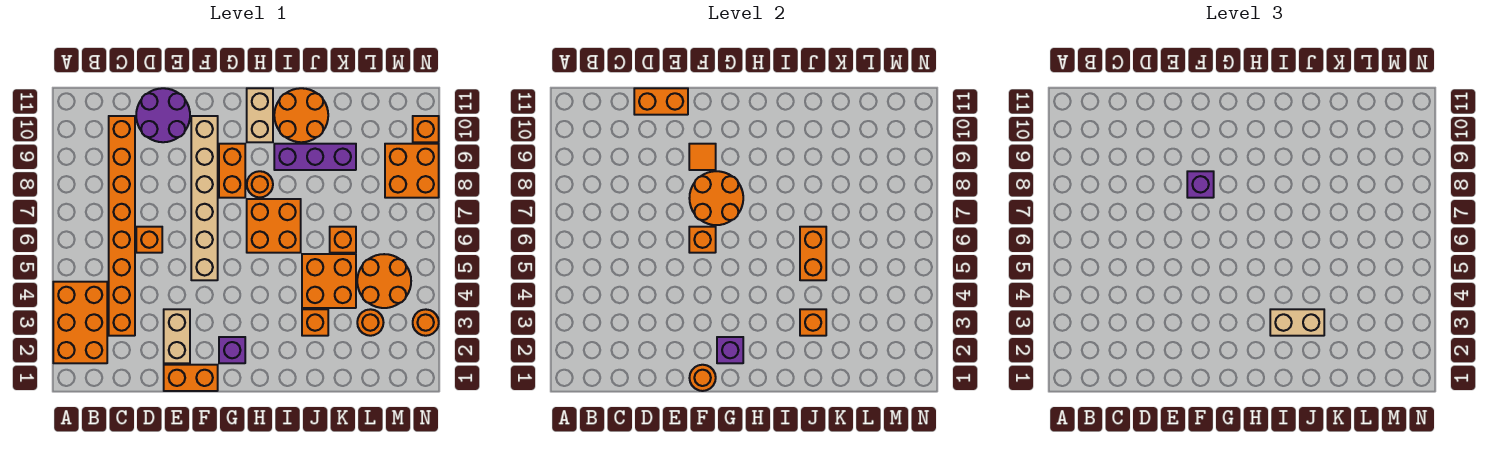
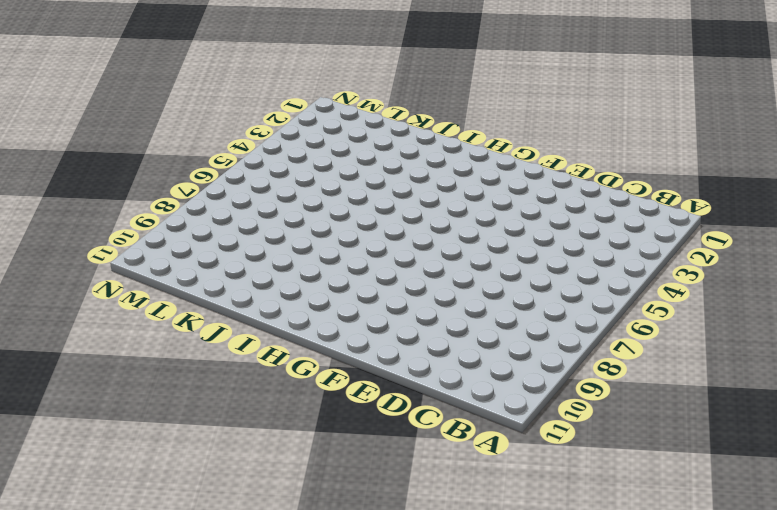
none -> orange 2x3 brick [53,282,107,363]
none -> orange 1x8 brick [109,116,135,336]
none -> orange 1x1 brick [136,227,162,253]
none -> purple 2x2 round brick [136,88,190,142]

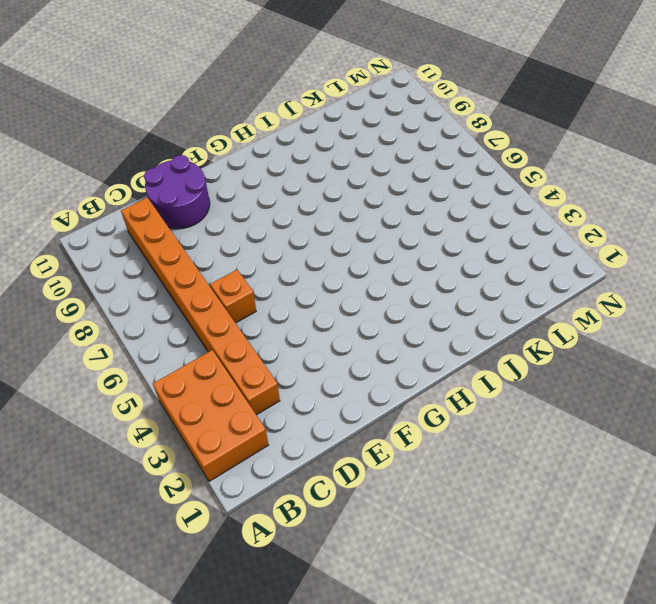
none -> orange 1x2 brick [164,365,218,391]
none -> tan 1x2 brick [164,309,190,363]
none -> tan 1x6 brick [191,116,218,280]
none -> purple 1x1 brick [219,337,245,363]

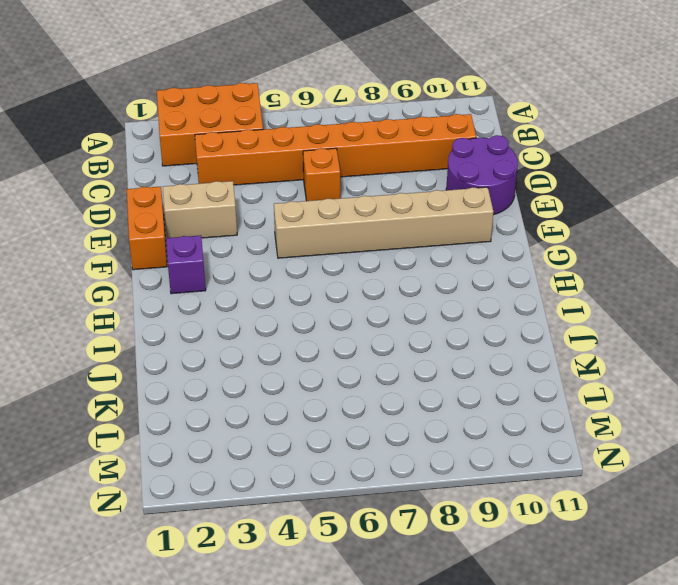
none -> orange 1x2 brick [219,144,245,198]
none -> orange 2x2 brick [247,199,301,253]
none -> orange 1x1 round brick [247,171,273,197]
none -> tan 1x2 brick [247,88,273,142]

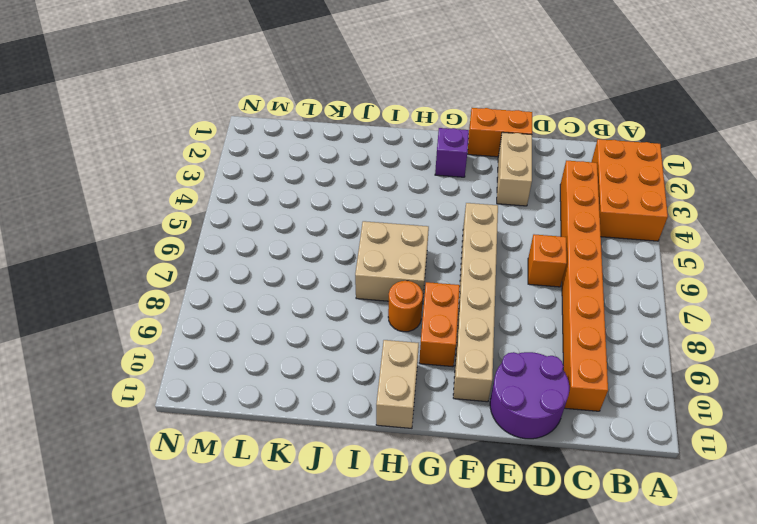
tan 2x2 brick [355,221,429,304] -> orange 2x2 brick [247,199,301,253]
none -> purple 1x3 brick [274,144,356,170]
none -> orange 2x2 round brick [274,88,328,142]
none -> orange 1x1 brick [302,309,328,336]
none -> orange 2x2 brick [302,254,356,308]

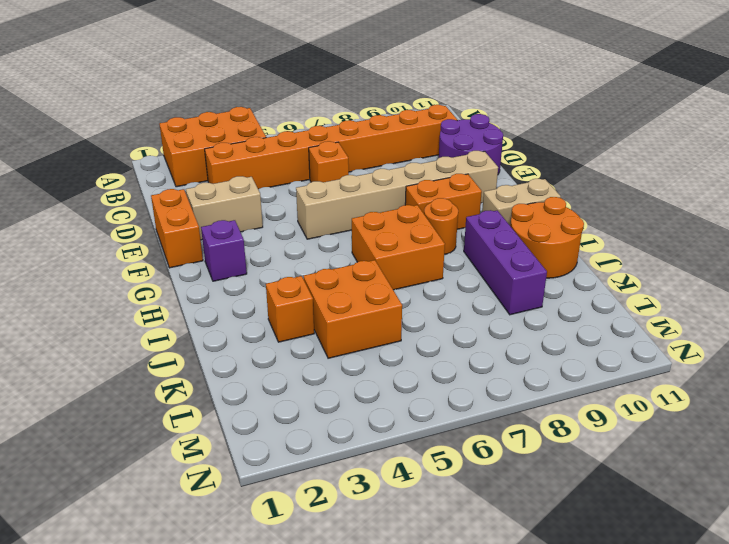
none -> orange 1x1 brick [330,227,356,253]
none -> orange 1x1 round brick [357,309,384,336]
none -> orange 2x2 round brick [357,254,411,308]
none -> orange 2x2 brick [385,144,439,198]

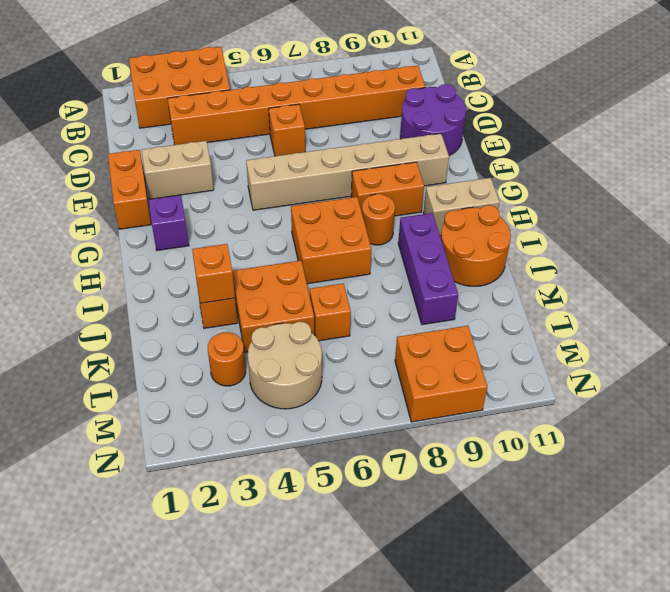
tan 2x2 round brick [248,322,322,409] -> orange 2x2 round brick [357,254,411,308]
none -> orange 1x1 round brick [413,309,439,336]
none -> orange 1x1 brick [413,116,439,142]
none -> orange 1x2 brick [634,88,688,115]
none -> orange 1x1 round brick [690,365,716,391]

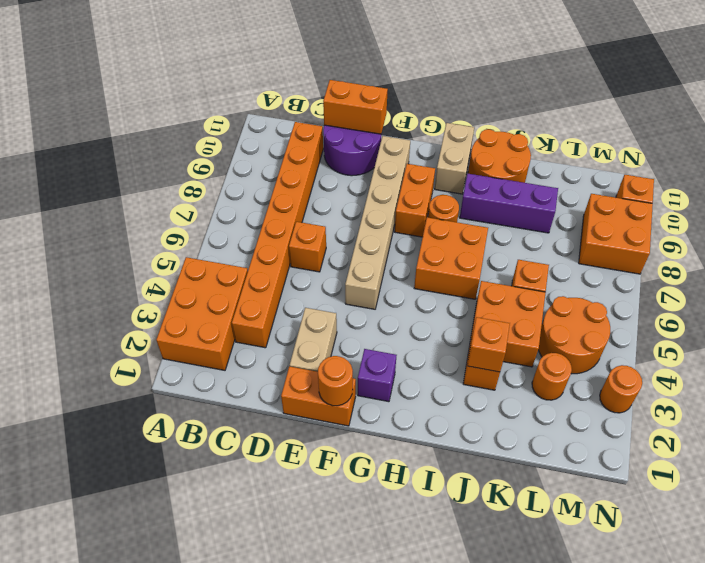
none -> orange 1x1 brick [689,227,716,253]
none -> orange 2x2 round brick [689,171,743,225]
none -> orange 1x1 tile [689,144,716,170]
none -> purple 1x1 brick [717,337,743,363]

